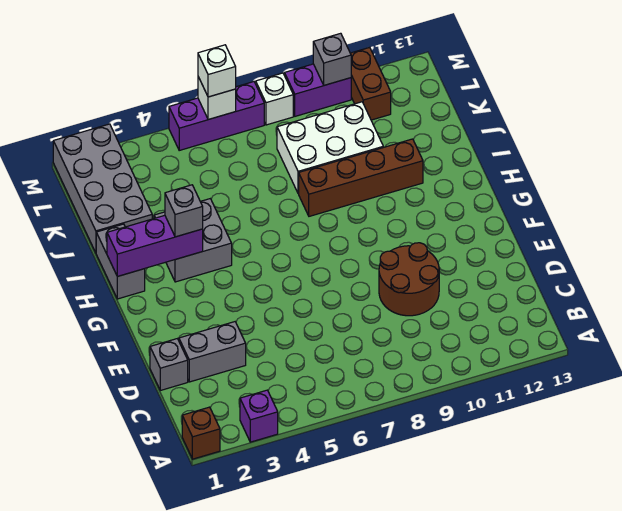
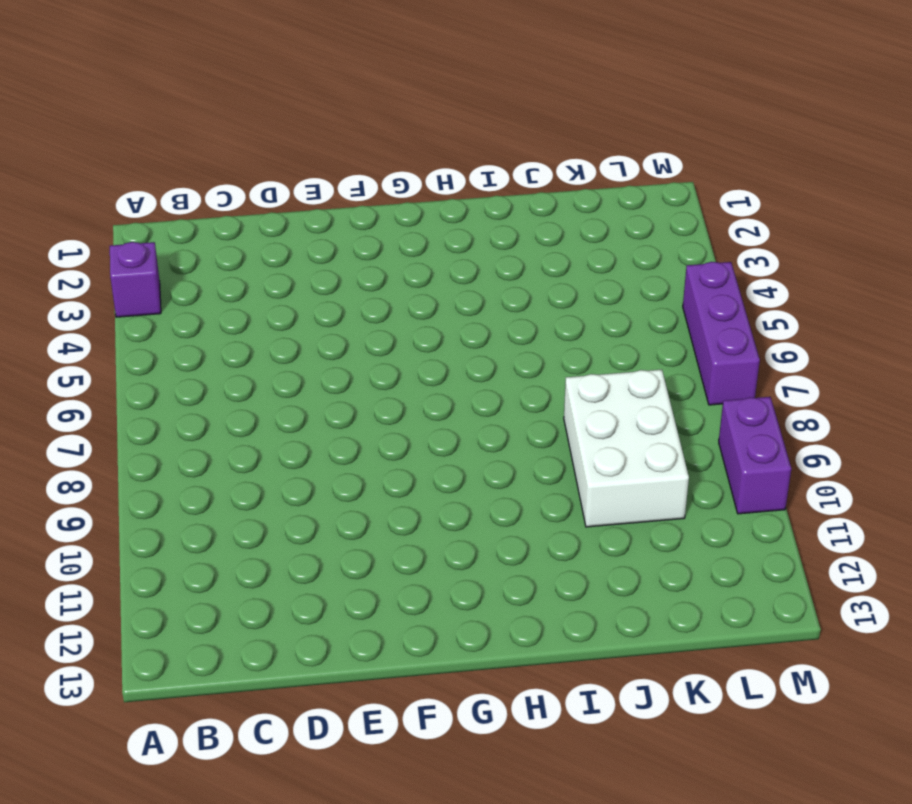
none -> brown 1x1 brick [182,407,220,459]
none -> grey 1x1 brick [150,339,188,390]
none -> grey 1x2 brick [179,322,246,382]

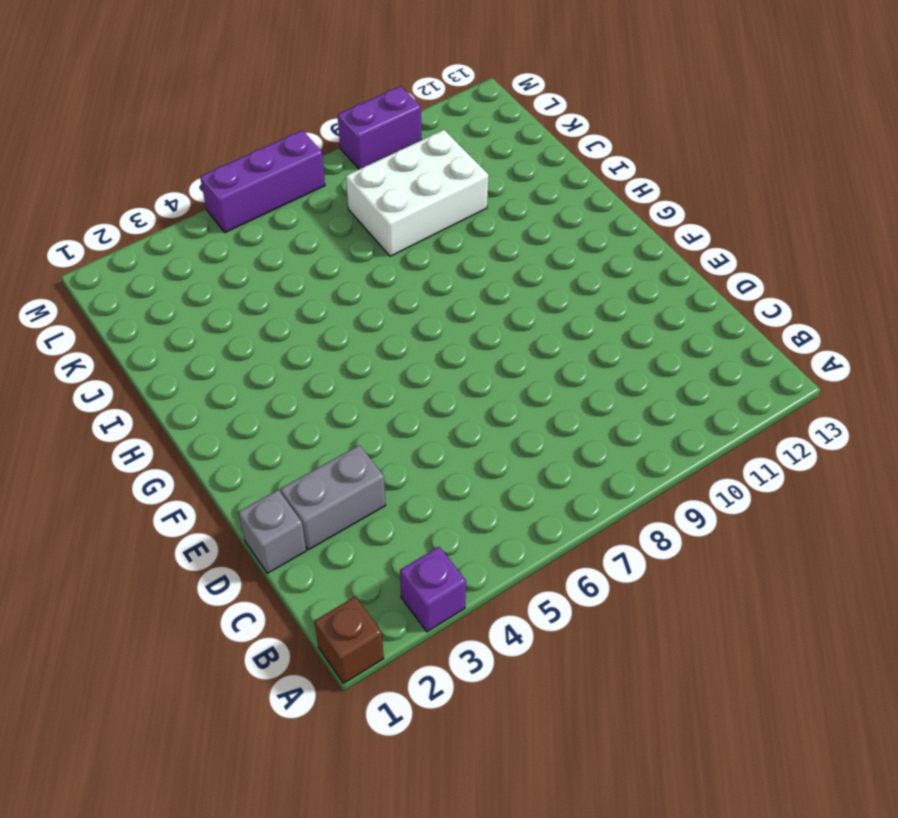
none -> brown 2x2 round brick [379,243,439,316]
none -> grey 1x2 brick [96,224,145,299]
none -> grey 2x2 brick [154,199,232,282]

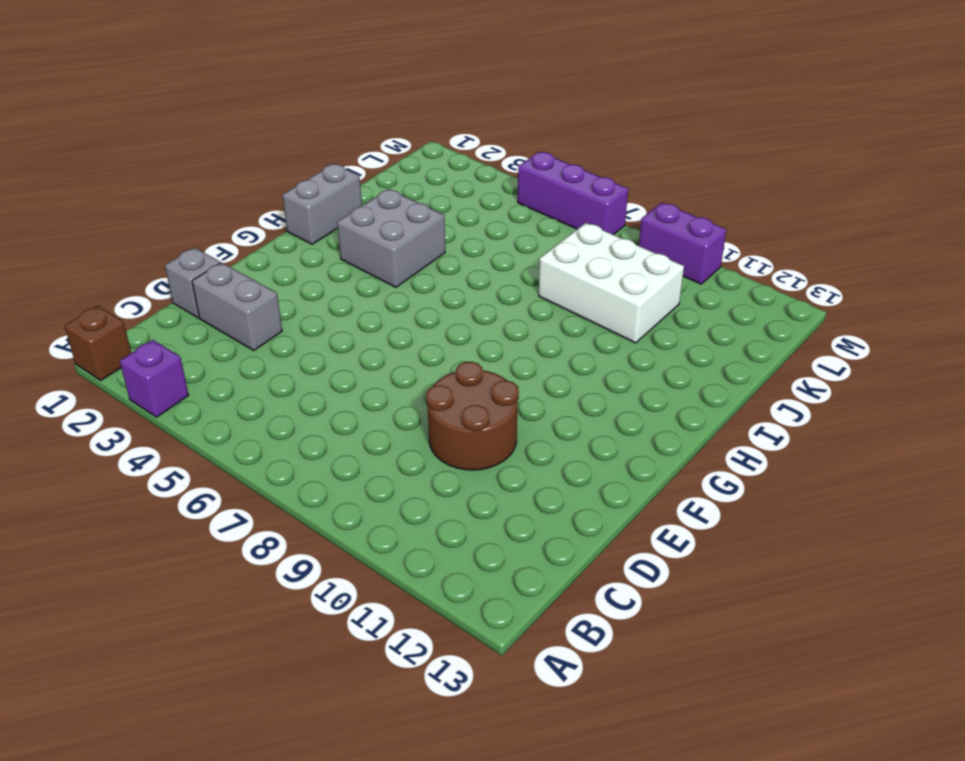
none -> brown 1x4 brick [299,139,423,216]
none -> grey 2x4 brick [53,124,152,253]
none -> brown 1x2 brick [350,47,391,120]

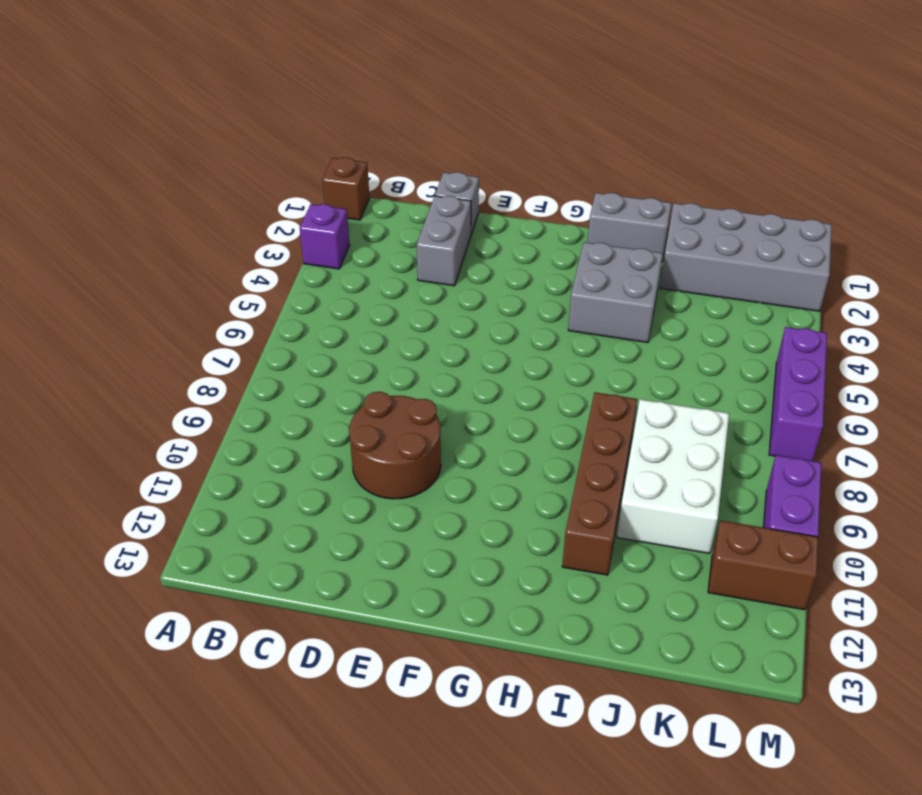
none -> white 1x1 brick [256,73,293,125]
none -> purple 1x3 brick [107,215,203,276]
none -> white 1x1 brick [198,77,236,120]

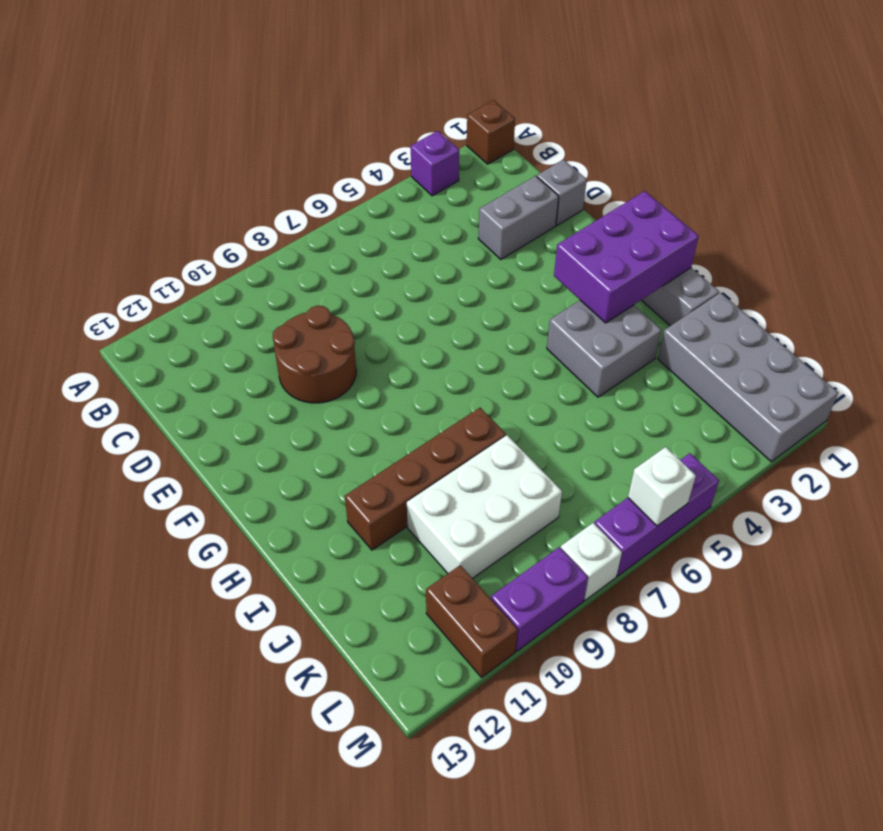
purple 2x3 brick [554,191,699,323] -> purple 1x3 brick [107,215,203,276]
none -> grey 1x1 brick [313,33,351,85]
none -> grey 1x1 brick [165,185,203,237]
none -> white 1x1 brick [198,45,236,97]

